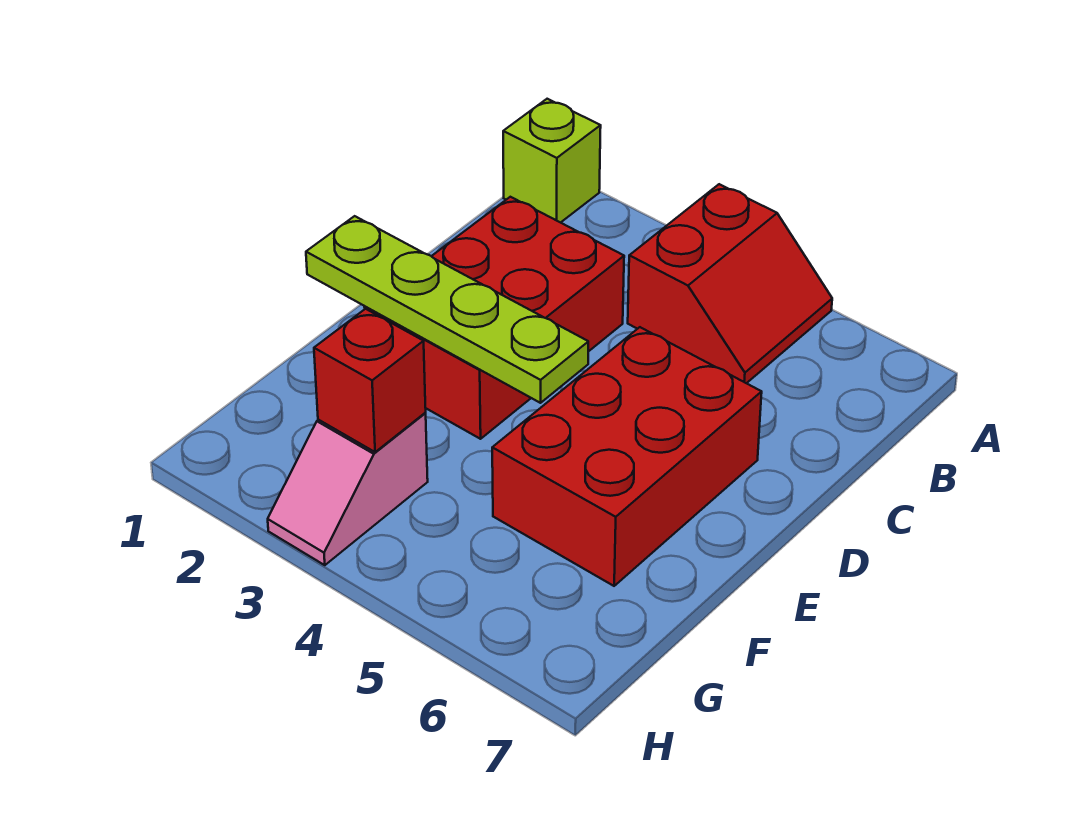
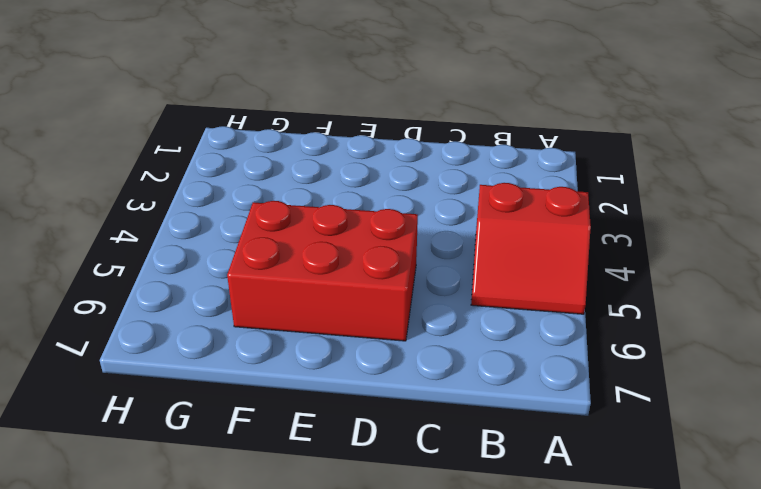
none -> lime 1x1 brick [503,99,601,223]
none -> red 2x3 brick [365,197,624,439]

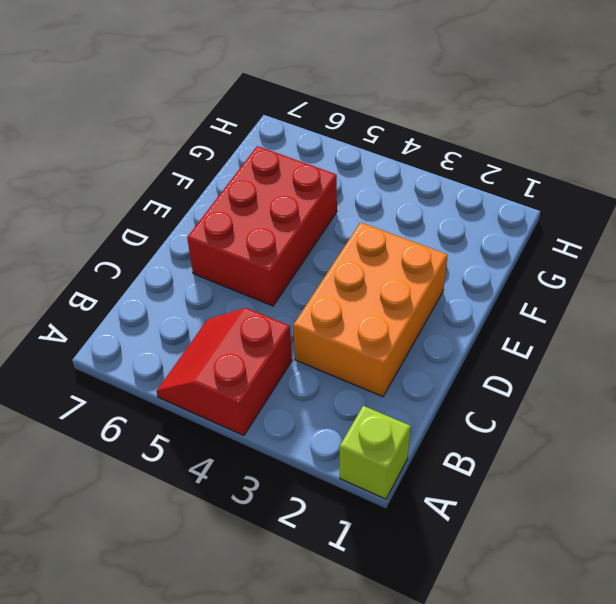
orange 2x3 brick [293,222,448,397] -> red 2x3 brick [365,197,624,439]
none -> pink 1x2 slope [268,413,428,565]
none -> lime 1x4 plate [306,216,588,403]

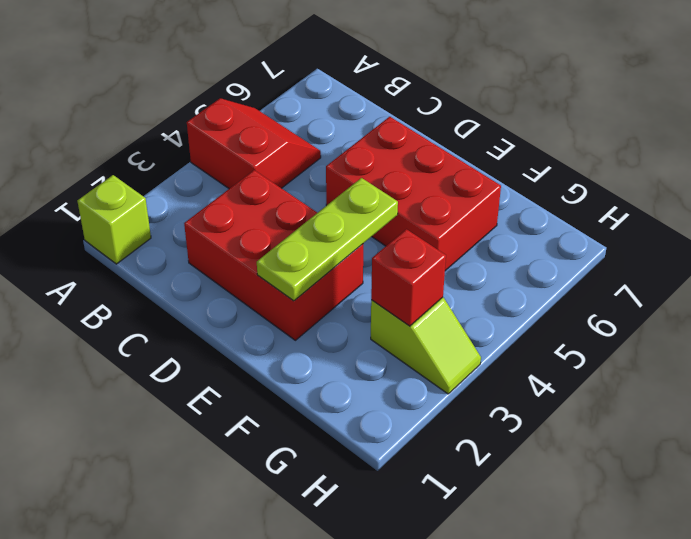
lime 1x3 plate [257,178,398,301] -> lime 1x4 plate [306,216,588,403]
lime 1x2 slope [371,297,481,394] -> pink 1x2 slope [268,413,428,565]

